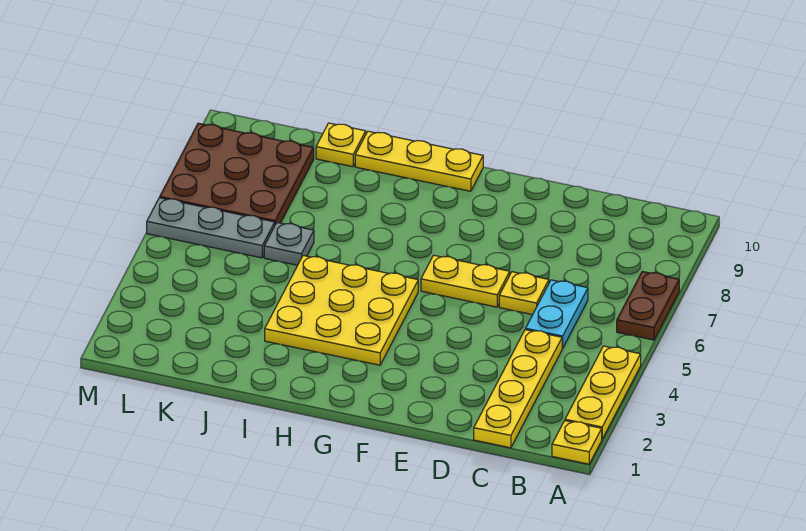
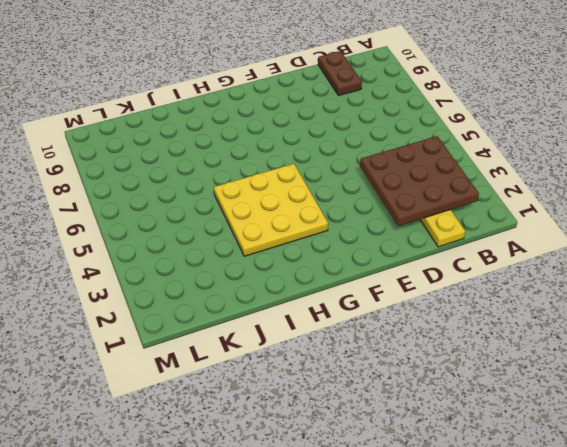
brown 3x3 plate [360,136,479,226] -> brown 3x3 plate moved to [160,123,314,224]
brown 1x2 plate [318,51,362,96] -> brown 1x2 plate moved to [617,272,679,340]
none -> yellow 1x1 plate [552,421,602,464]
none -> yellow 1x3 plate [565,346,641,439]
none -> cyan 1x2 plate [526,280,588,348]

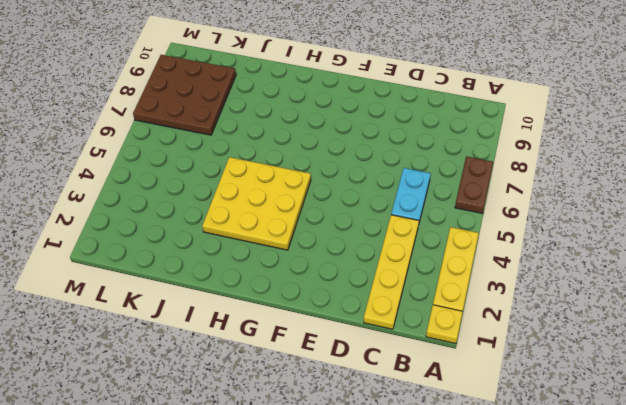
none -> yellow 1x1 plate [499,272,549,315]
none -> yellow 1x2 plate [421,255,510,307]
none -> yellow 1x3 plate [355,131,483,191]

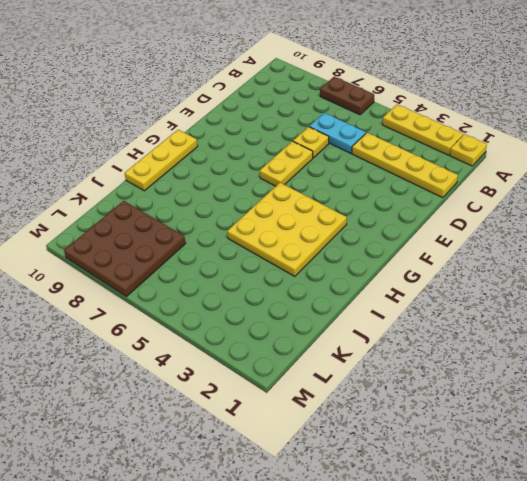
none -> grey 1x1 plate [264,223,314,265]
none -> yellow 1x1 plate [316,123,366,167]
none -> grey 1x3 plate [147,198,275,258]

